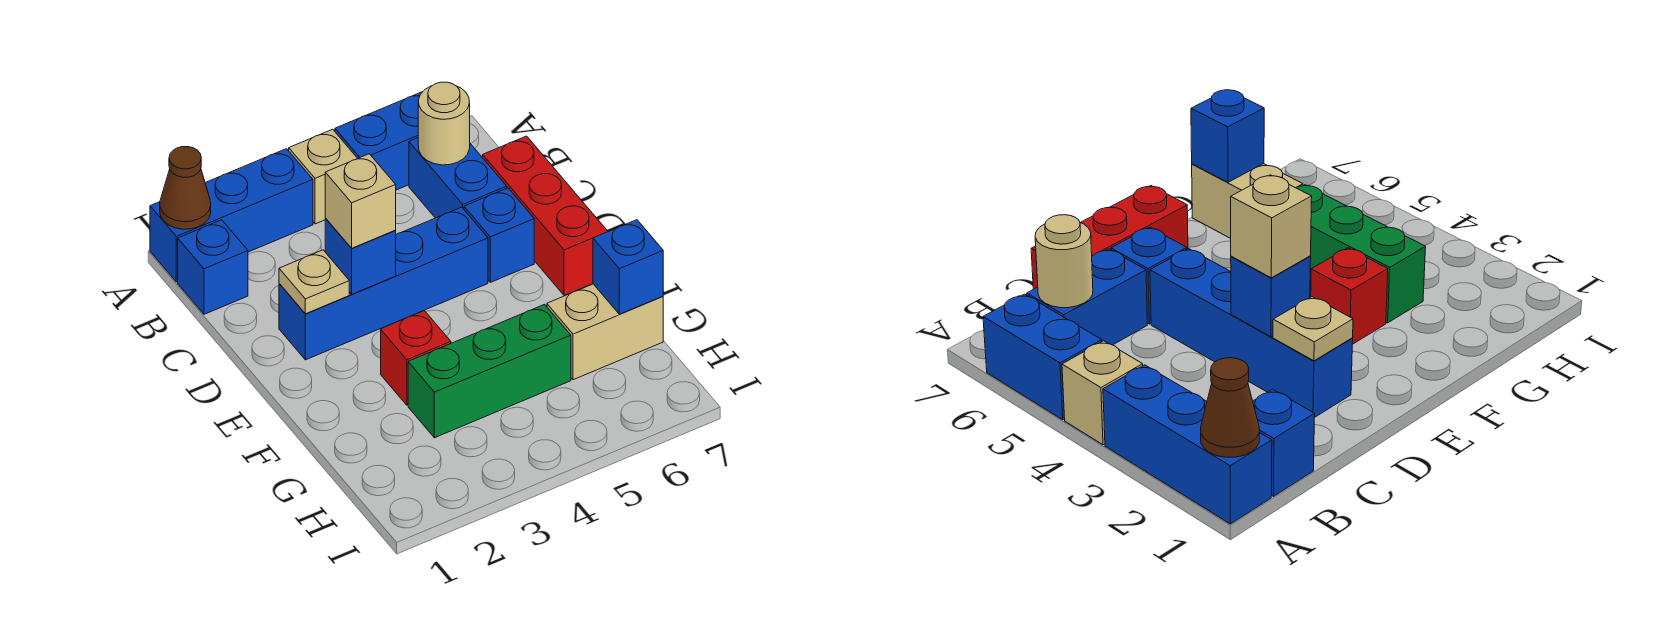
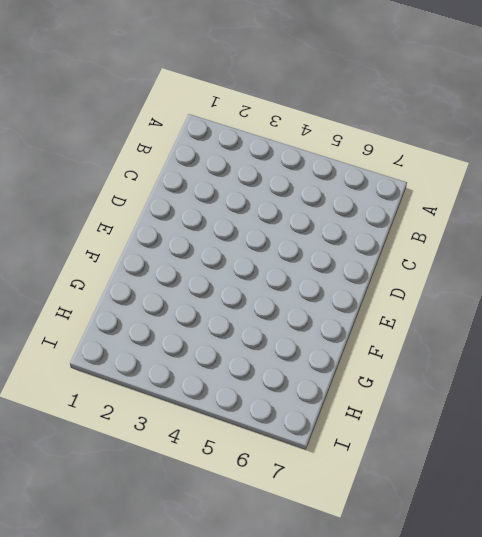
none -> blue 1x3 brick [150,149,313,282]
none -> tan 1x1 brick [289,129,357,224]
none -> blue 1x2 brick [335,92,422,190]

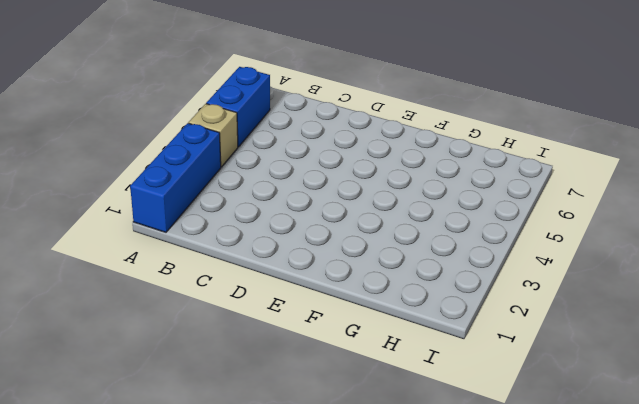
none -> blue 1x1 brick [178,220,248,314]
none -> blue 1x2 brick [409,138,507,218]
none -> red 1x3 brick [483,136,608,296]

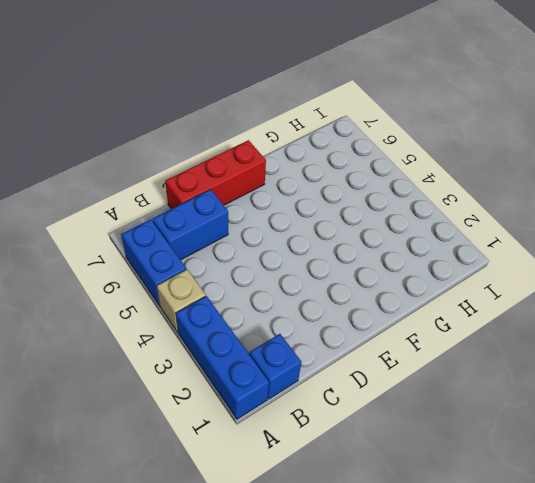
none -> blue 1x4 brick [279,207,488,360]
none -> blue 1x1 brick [464,188,534,282]
none -> red 1x1 brick [381,311,451,405]

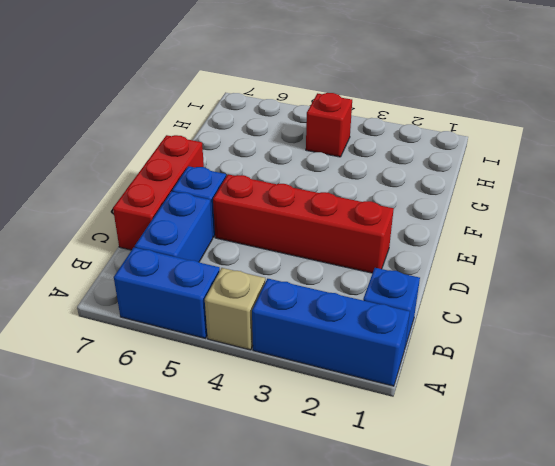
red 1x4 brick [213,174,394,273] -> blue 1x4 brick [279,207,488,360]
red 1x1 brick [306,93,352,157] -> red 1x1 brick moved to [381,311,451,405]
none -> green 1x3 brick [408,305,571,438]
none -> tan 1x2 brick [547,284,663,380]
none -> brown 1x1 cone [160,147,211,229]

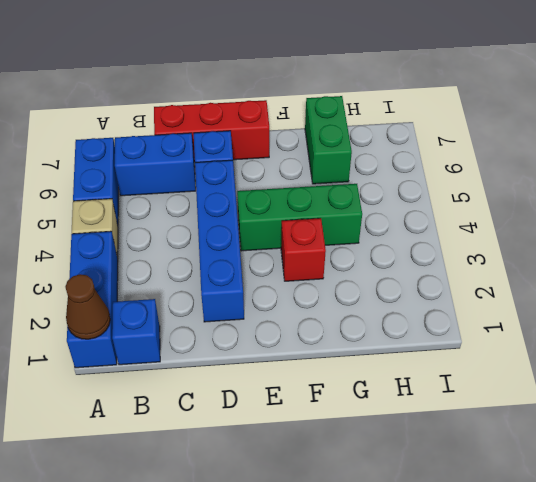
green 1x3 brick [237,184,362,251] -> green 1x3 brick turned to [408,305,571,438]
green 1x2 brick [305,96,352,184] -> tan 1x2 brick [547,284,663,380]
none -> tan 1x1 round brick [418,82,470,165]
none -> tan 1x1 plate [279,250,349,314]
none -> blue 1x1 brick [325,218,396,294]

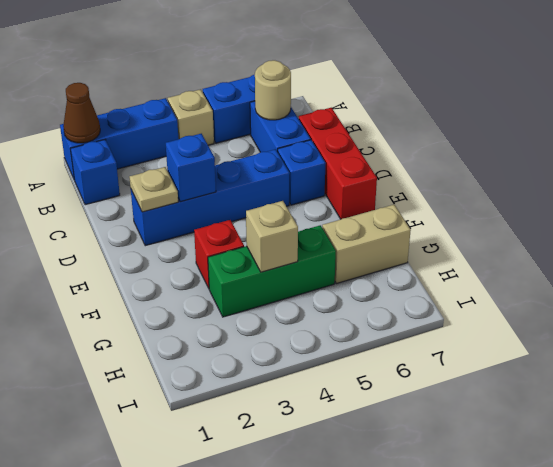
tan 1x1 brick [246,201,298,272] -> tan 1x1 brick moved to [325,154,396,248]
none -> blue 1x1 brick [593,220,663,314]

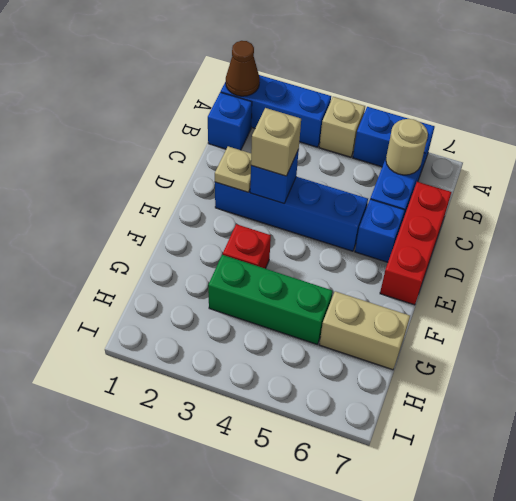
none -> blue 1x1 brick [593,220,663,314]

